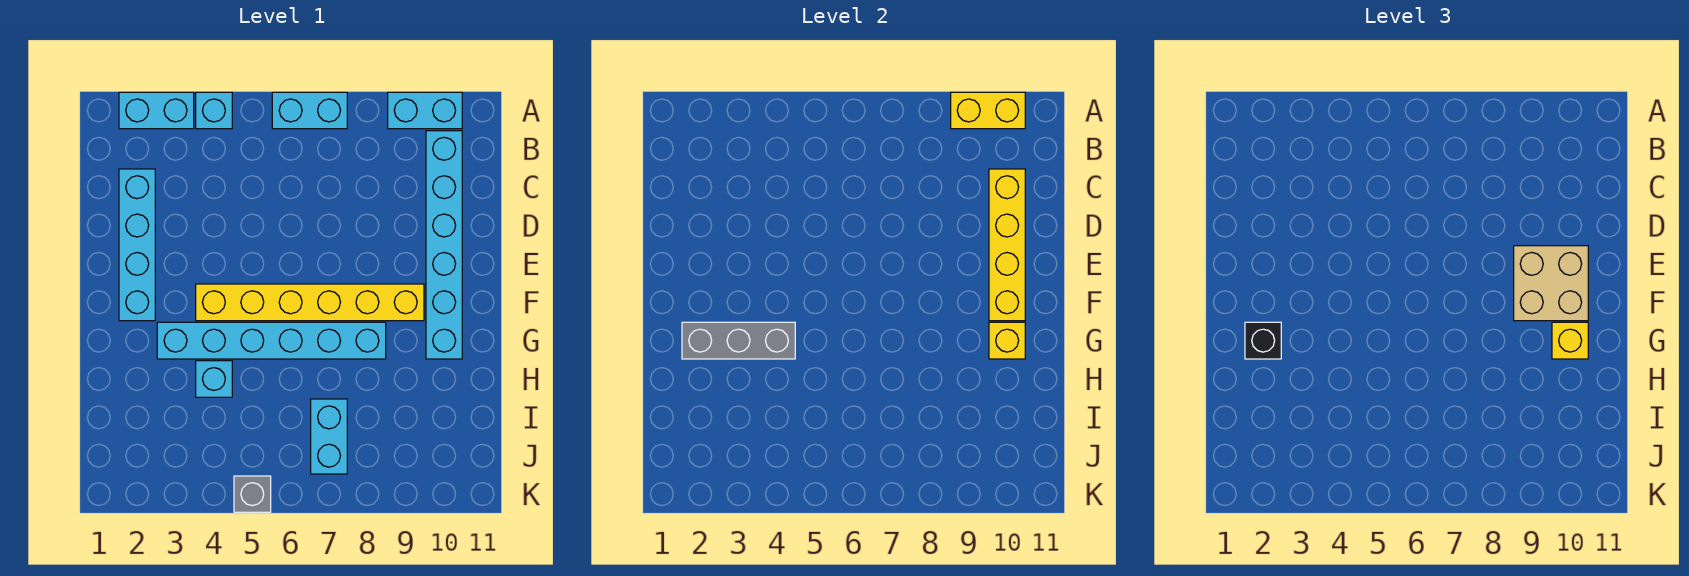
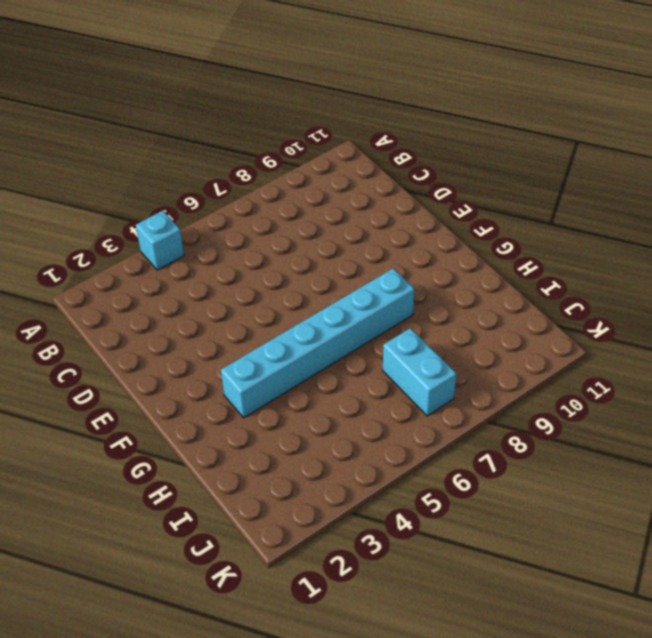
none -> cyan 1x2 brick [119,92,194,129]
none -> cyan 1x2 brick [272,92,347,129]
none -> cyan 1x2 brick [388,92,462,129]

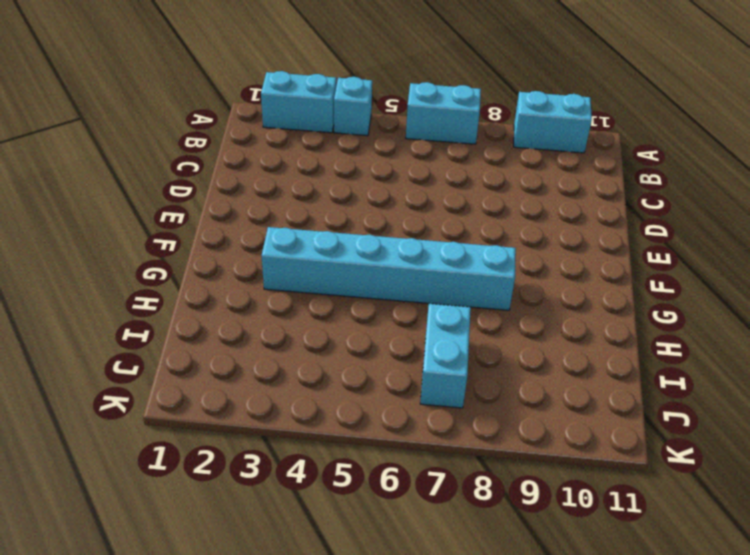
none -> cyan 1x6 brick [426,131,462,359]
none -> cyan 1x4 brick [119,169,155,321]
none -> yellow 1x6 brick [196,284,424,321]

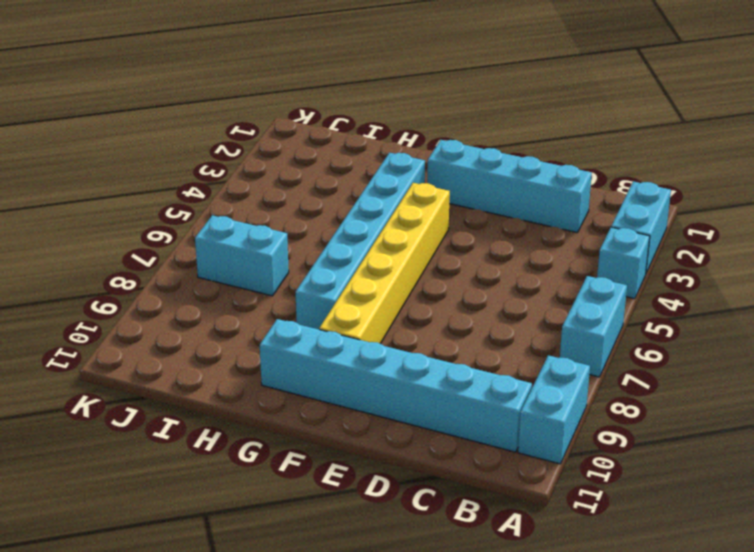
none -> cyan 1x1 brick [196,361,232,397]
none -> grey 1x1 brick [234,476,271,512]
none -> yellow 1x2 brick [951,92,1025,129]

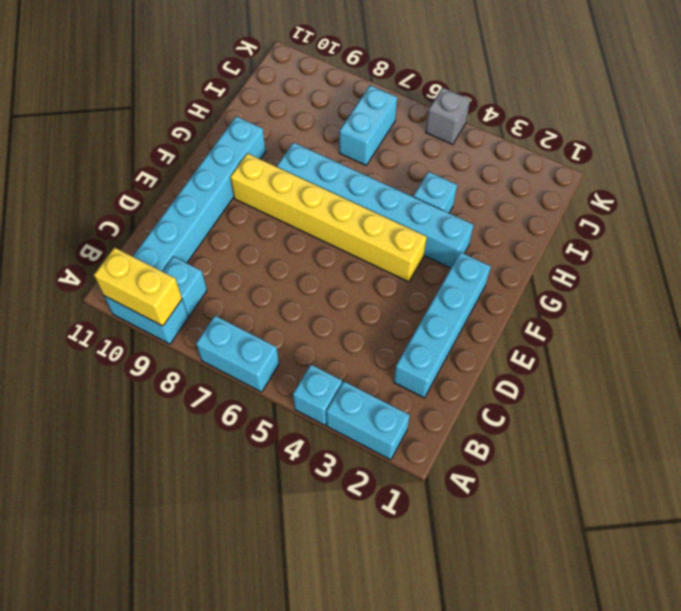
cyan 1x1 brick [162,257,207,316] -> none
none -> yellow 1x4 brick [989,169,1025,321]
none -> grey 1x3 brick [682,322,795,359]
none -> yellow 1x1 brick [989,322,1025,359]

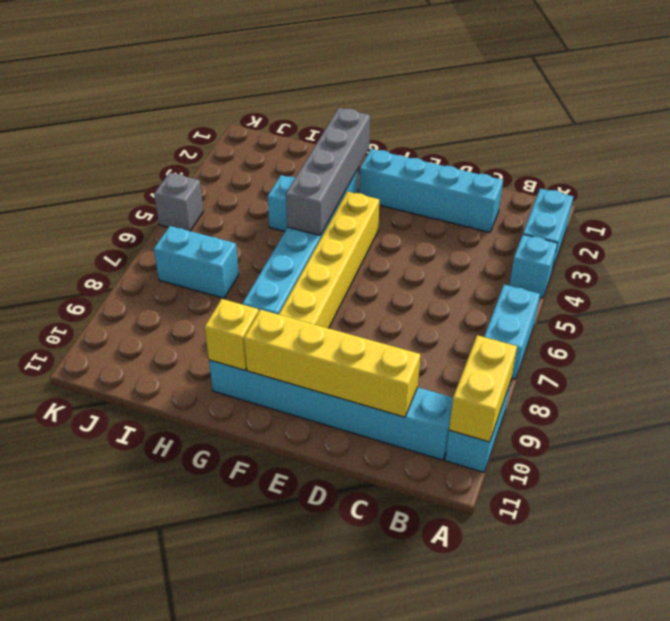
grey 1x4 brick [286,108,370,235] -> grey 1x3 brick [682,322,795,359]
none -> tan 2x2 brick [1514,246,1588,321]
none -> black 1x1 brick [1245,322,1281,359]
none -> yellow 1x1 brick [1552,322,1588,359]

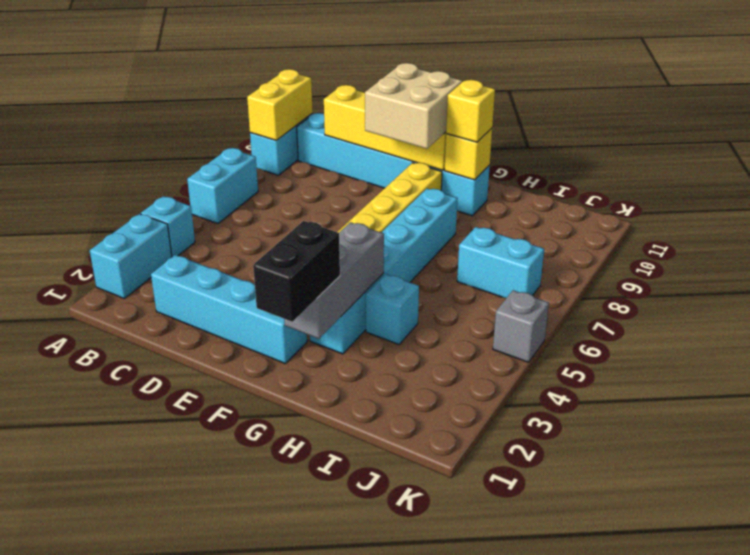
black 1x2 brick [253,221,340,322] -> black 1x1 brick [1245,322,1281,359]

